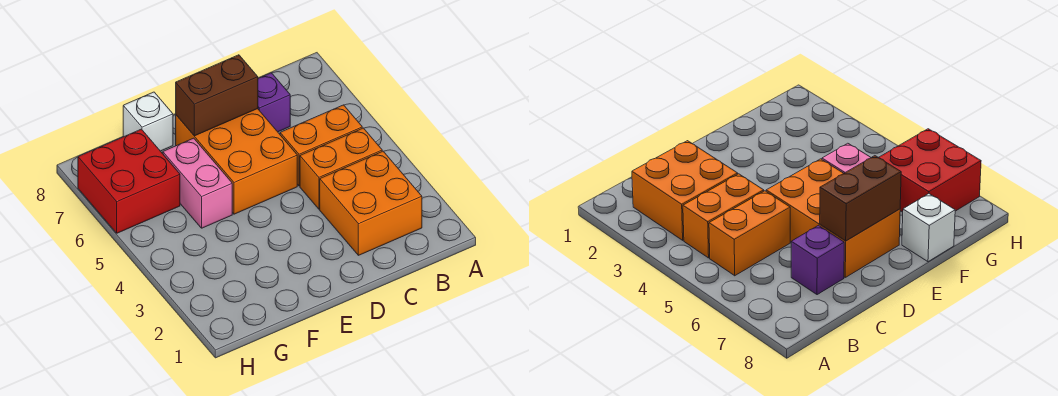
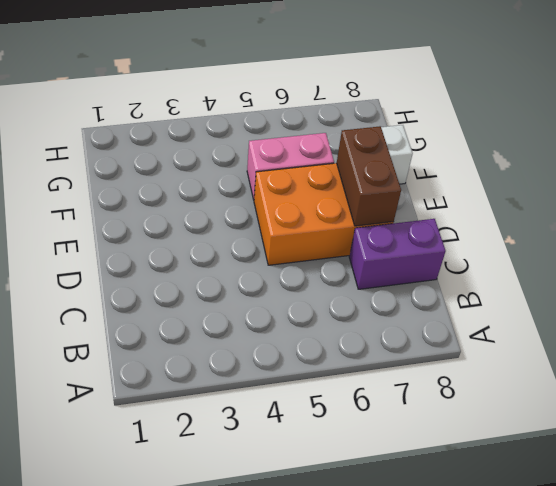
purple 1x2 brick [349,219,446,289] -> purple 1x1 brick [258,73,290,132]
none -> orange 2x2 brick [320,151,422,255]
none -> orange 1x2 brick [300,128,382,209]

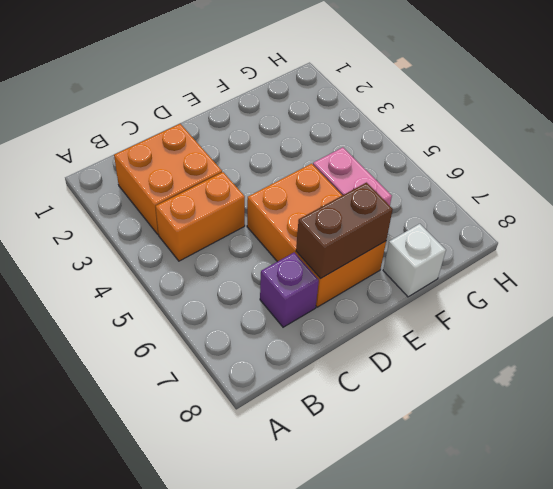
none -> orange 1x2 brick [280,105,362,186]
none -> red 2x2 brick [78,129,180,233]

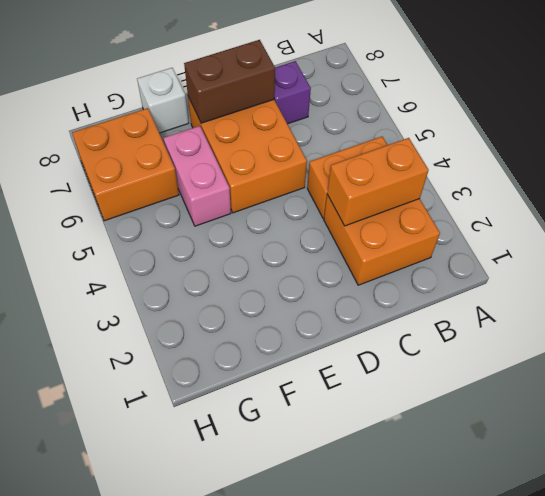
orange 1x2 brick [327,138,429,226] -> orange 1x2 brick moved to [280,105,362,186]
orange 2x2 brick [72,108,179,221] -> red 2x2 brick [78,129,180,233]

